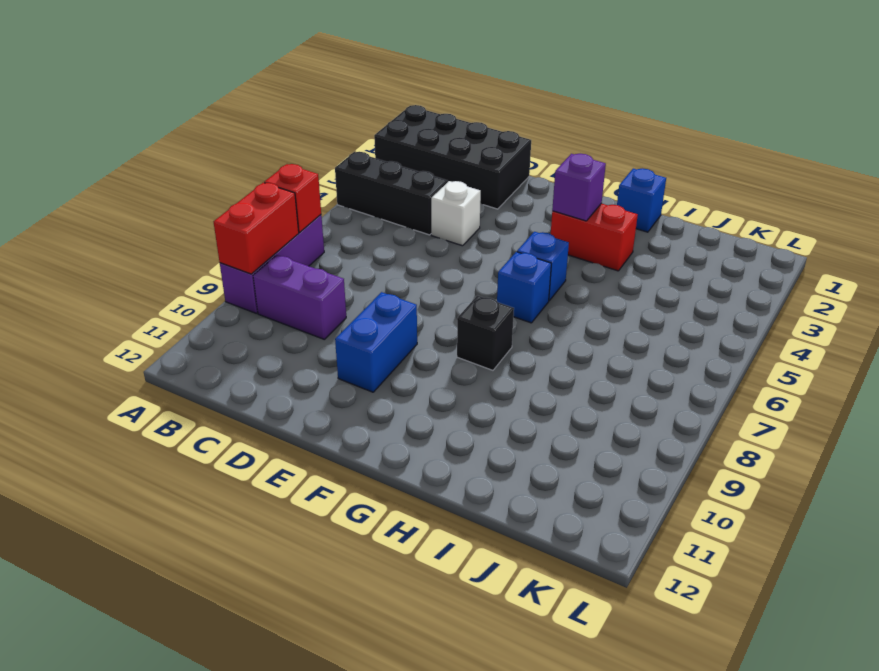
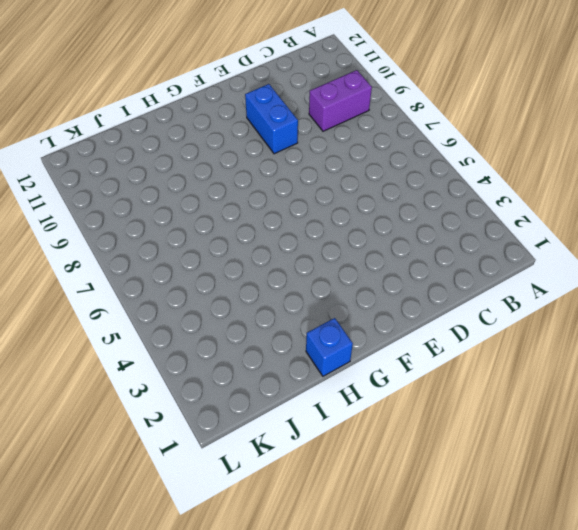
none -> black 2x4 brick [374,105,531,209]
none -> black 1x3 brick [335,152,448,235]
none -> purple 1x3 brick [220,215,324,313]

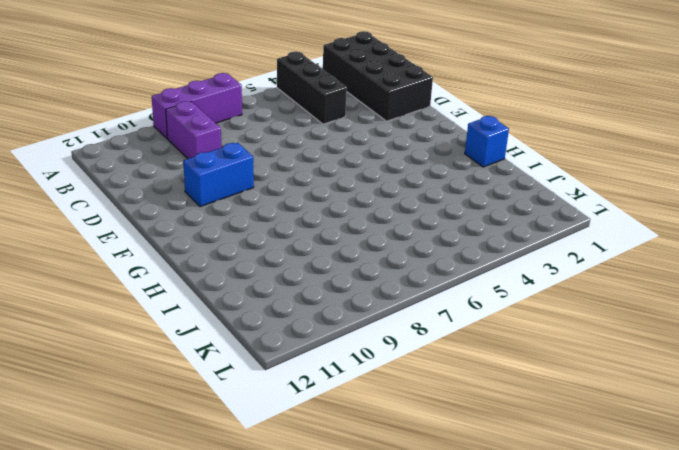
none -> white 1x1 brick [431,181,481,246]
none -> red 1x2 brick [551,203,638,271]
none -> blue 1x1 brick [517,232,569,301]

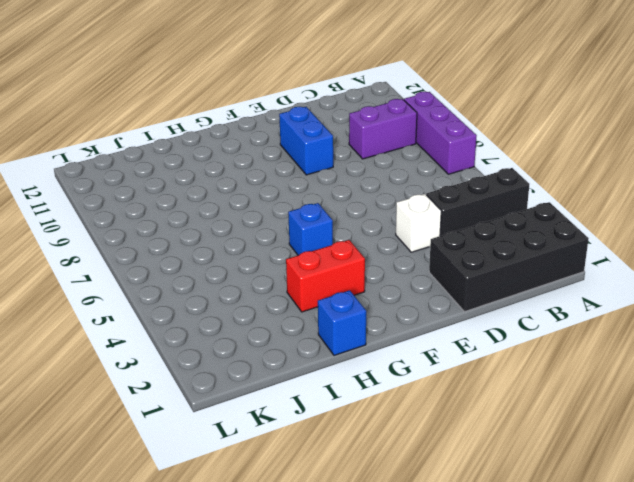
none -> blue 1x1 brick [497,252,551,323]
none -> black 1x1 brick [457,295,514,370]
none -> red 1x1 brick [264,164,321,232]

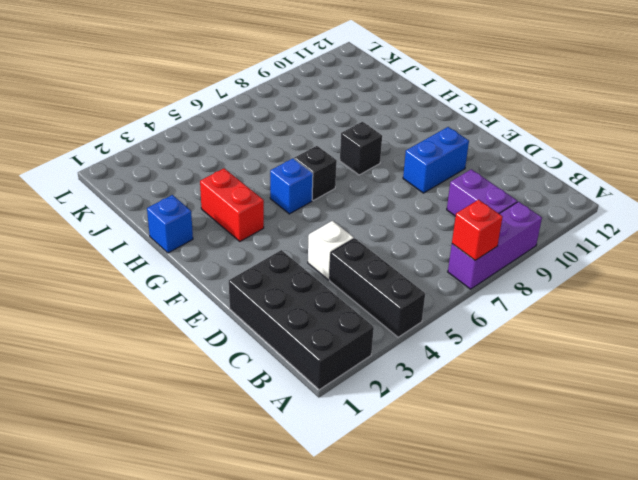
black 1x1 brick [294,146,337,200] -> blue 1x1 brick [497,252,551,323]
none -> red 1x2 brick [214,183,299,274]
none -> purple 1x1 brick [552,154,606,221]

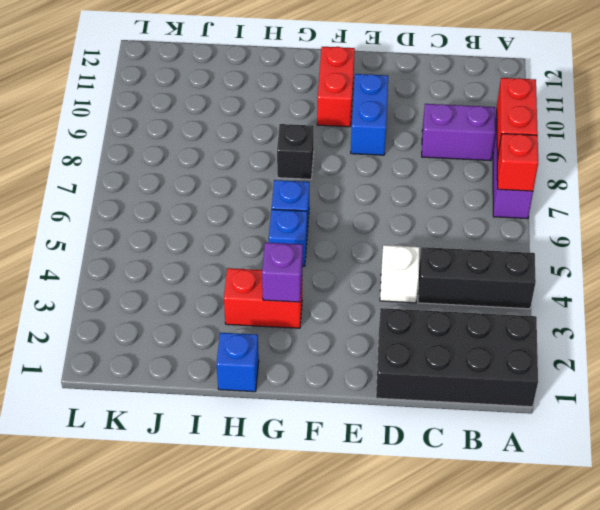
red 1x2 brick [317,47,355,127] -> none

